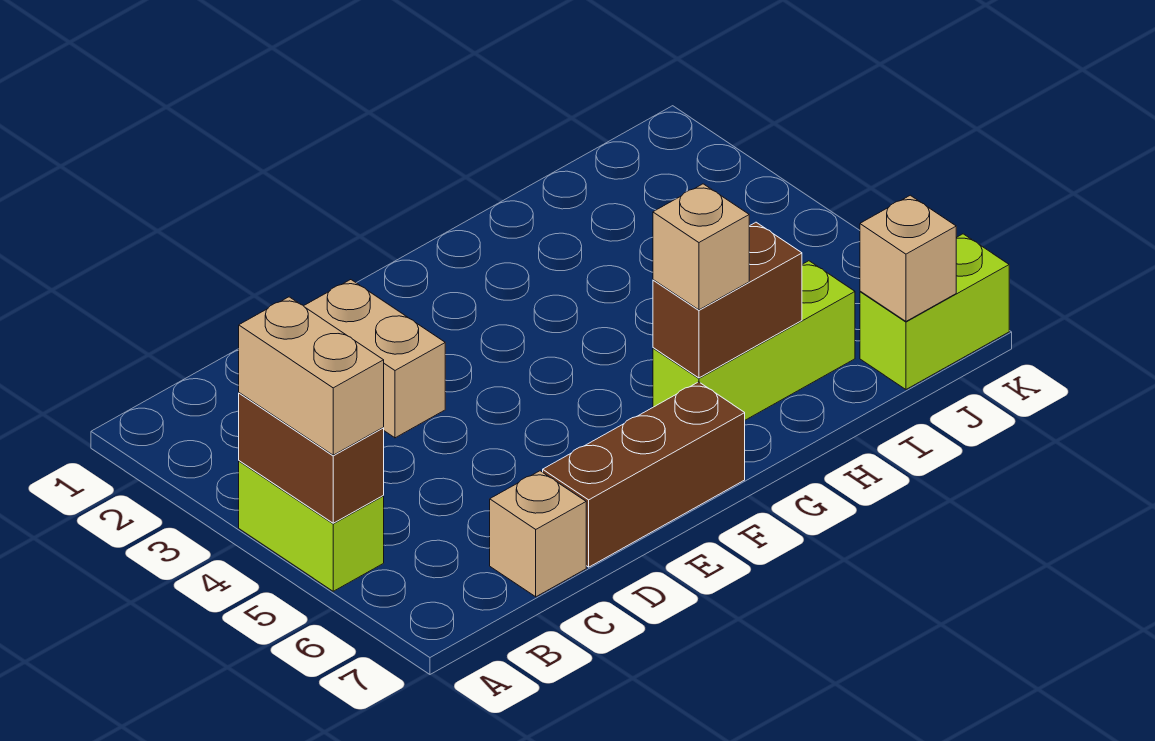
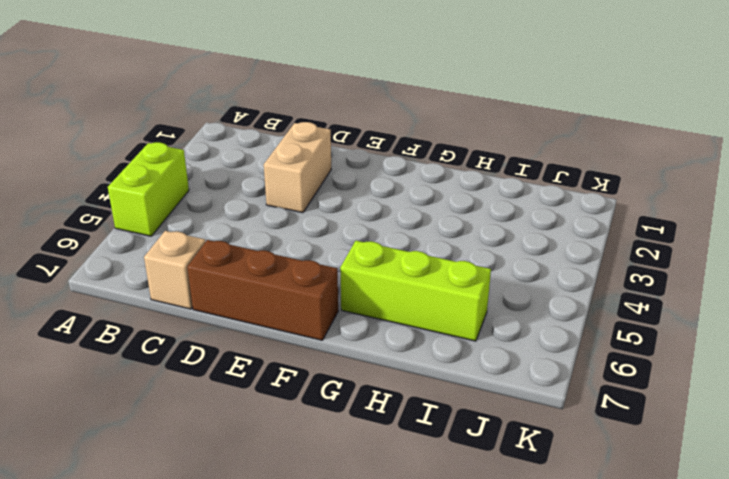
none -> lime 1x2 brick [860,234,1009,389]
none -> brown 1x2 brick [239,393,384,523]

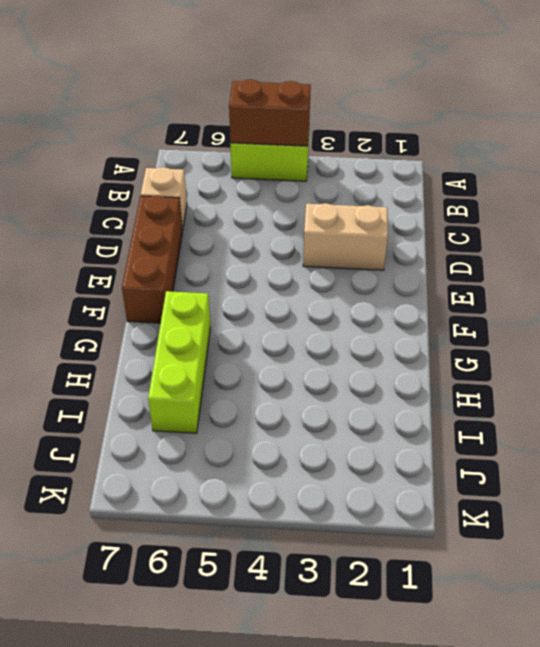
none -> lime 1x2 brick [860,234,1009,389]
none -> brown 1x2 brick [653,222,802,378]

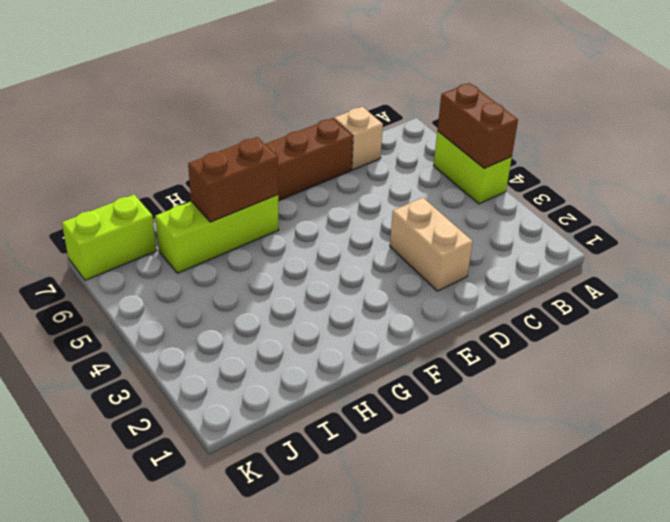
none -> tan 1x1 brick [860,195,956,321]
none -> tan 1x2 brick [239,297,384,455]

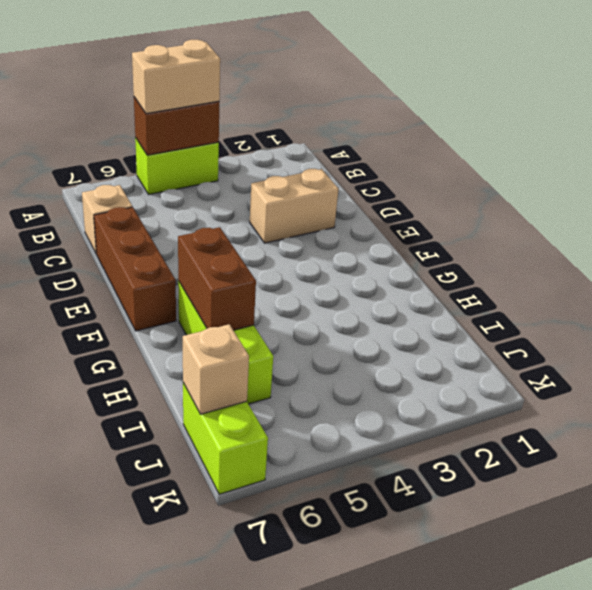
none -> tan 1x1 brick [653,184,749,310]

